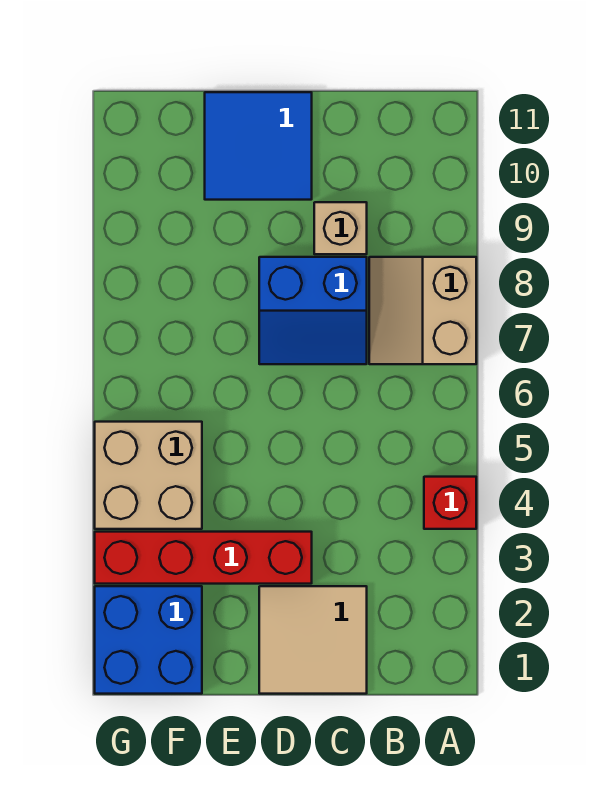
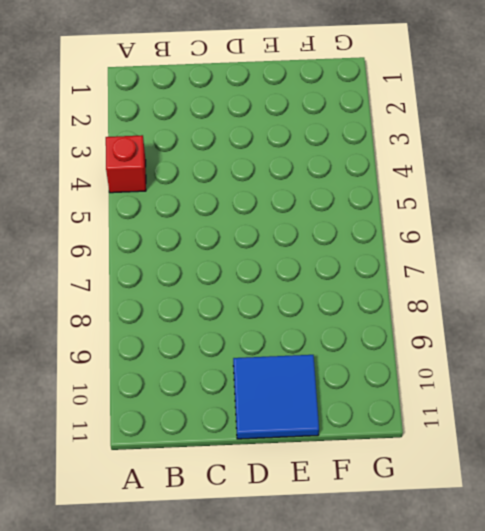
none -> tan 2x2 slope [369,257,476,364]
none -> tan 2x2 tile [259,586,367,694]

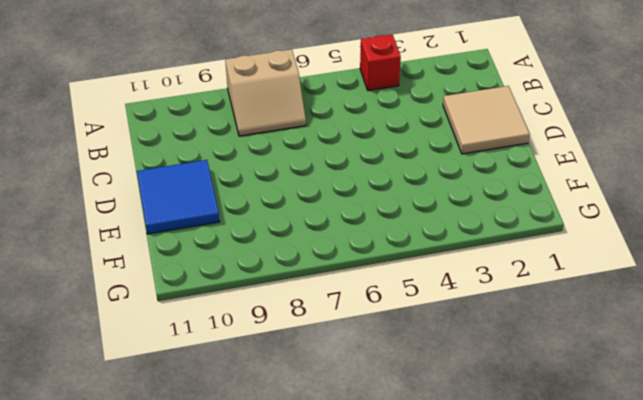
none -> blue 2x2 slope [259,257,367,364]
none -> tan 1x1 brick [314,202,367,254]

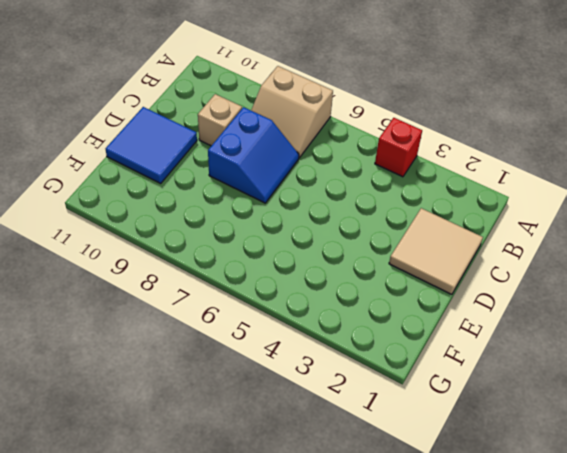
none -> red 1x4 brick [95,532,312,584]
none -> blue 2x2 brick [95,586,202,694]

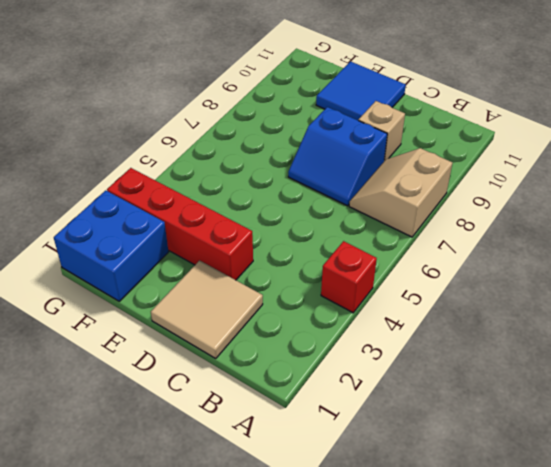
none -> tan 2x2 brick [95,422,202,529]

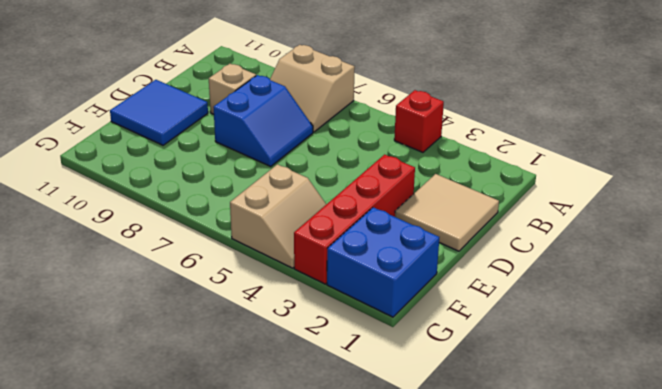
tan 2x2 slope [230,164,326,268] -> tan 2x2 brick [95,422,202,529]

